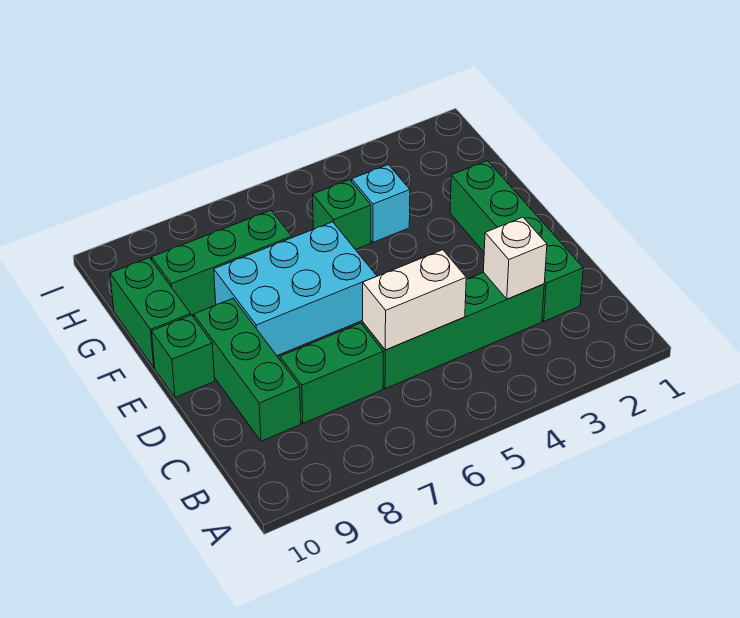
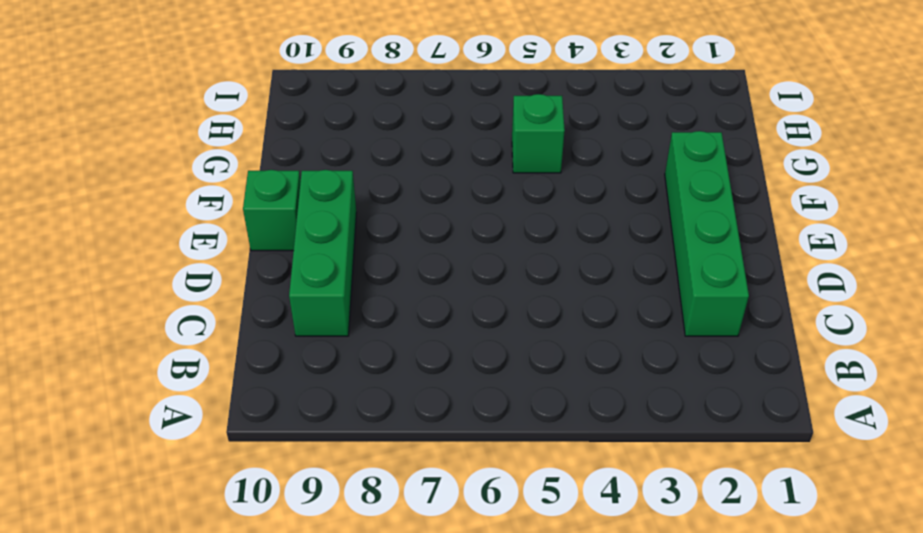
none -> green 1x4 brick [363,272,544,389]
none -> green 1x2 brick [280,323,383,423]
none -> cyan 2x3 brick [214,222,377,355]

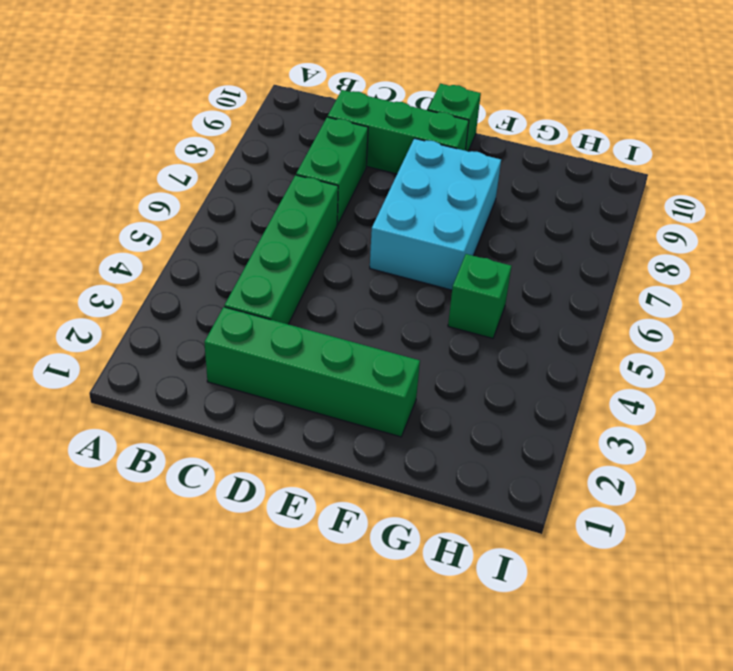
none -> green 1x2 brick [110,258,191,368]
none -> cyan 1x1 brick [352,165,410,242]
none -> green 1x3 brick [152,210,292,315]

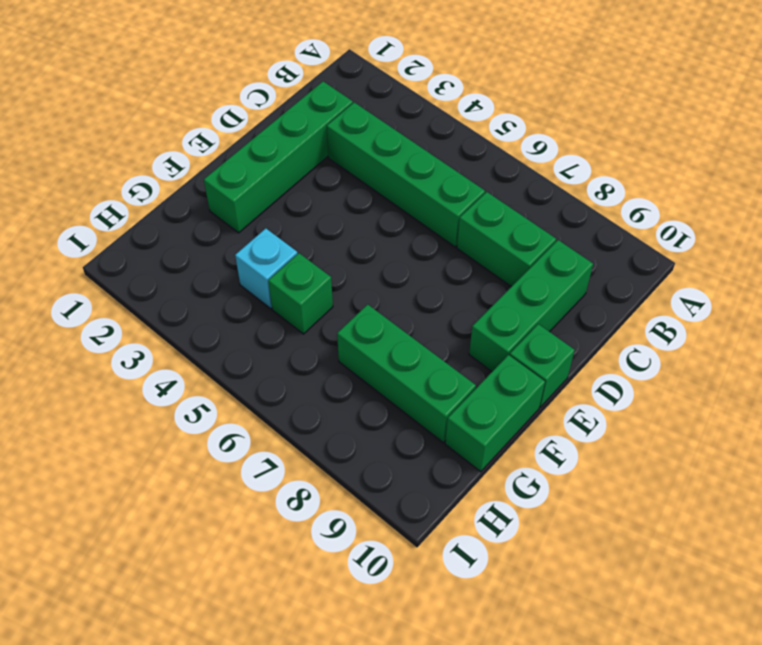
none -> cyan 2x3 brick [214,222,377,355]
none -> white 1x1 brick [483,217,547,299]
none -> white 1x2 brick [363,250,466,350]

